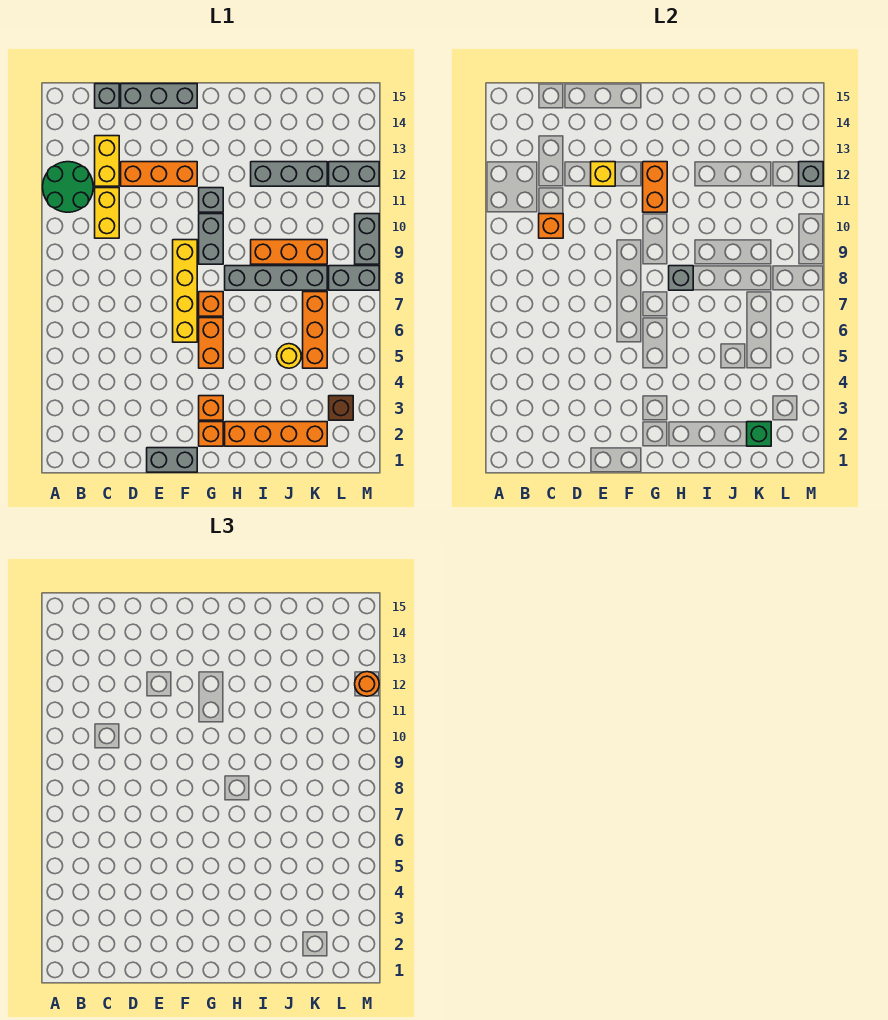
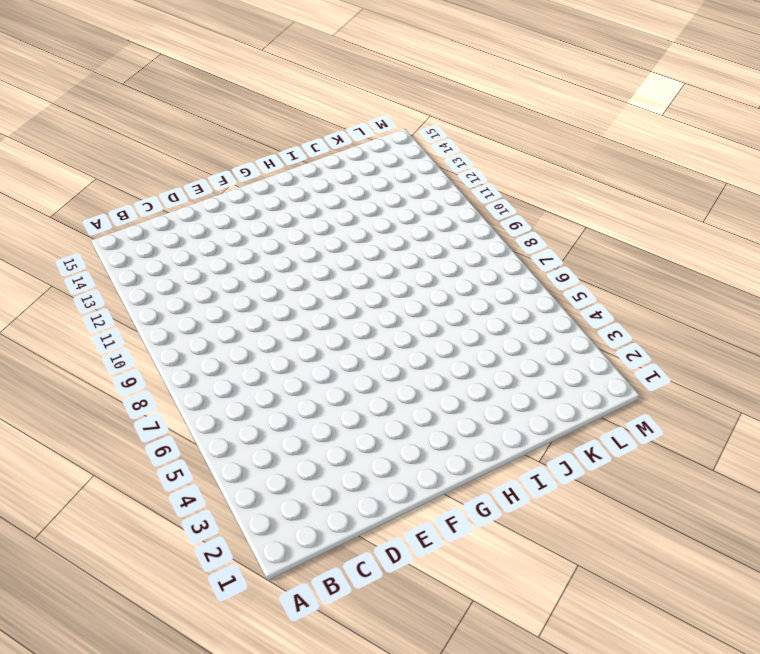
none -> green 2x2 round brick [43,162,93,212]
none -> yellow 1x2 brick [95,188,119,238]
none -> yellow 1x2 brick [95,136,119,186]
none -> grey 1x1 brick [95,84,119,108]

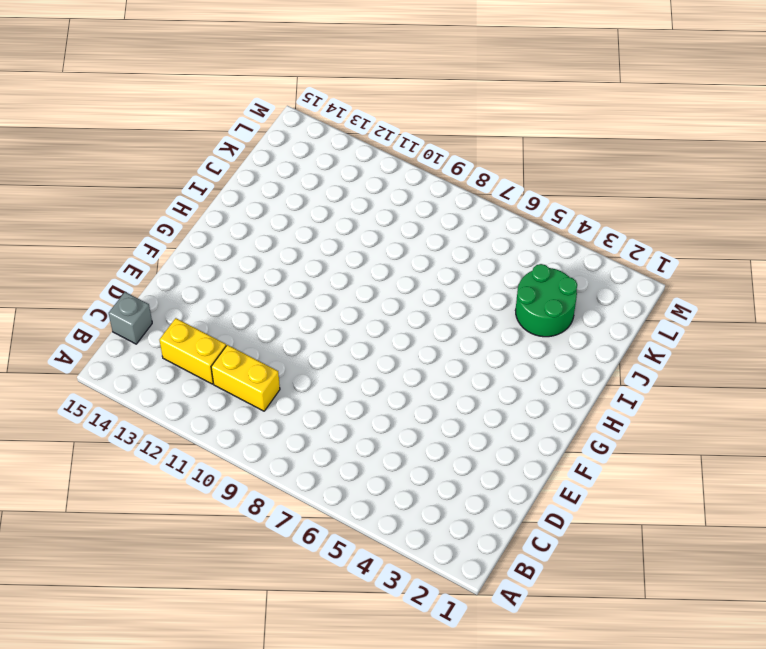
green 2x2 round brick [515,264,577,337] -> green 2x2 round brick moved to [43,162,93,212]
none -> orange 1x3 brick [121,162,197,186]
none -> grey 1x3 brick [121,84,197,108]
none -> grey 1x2 brick [147,448,197,472]
none -> yellow 1x4 brick [173,240,197,342]

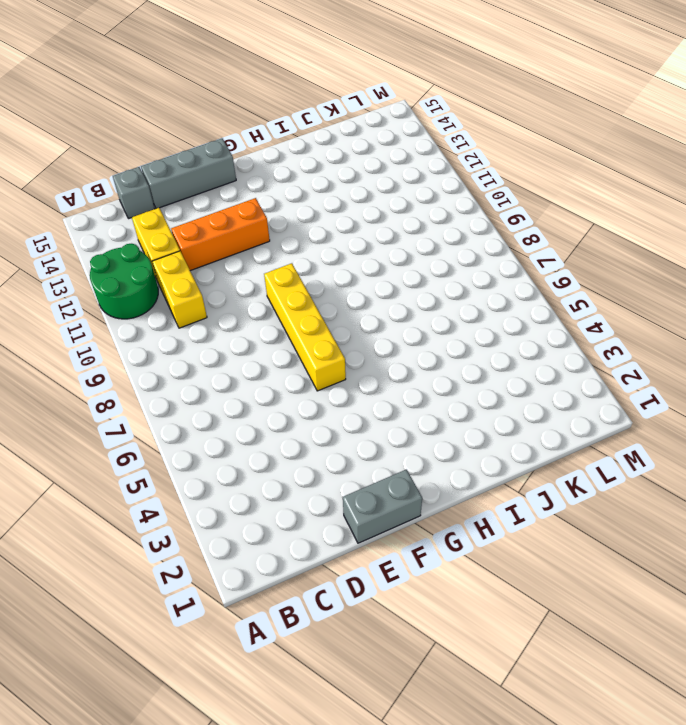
none -> orange 1x1 brick [199,422,223,446]
none -> orange 1x1 brick [199,396,223,420]
none -> orange 1x2 brick [199,318,223,368]
none -> orange 1x1 brick [199,292,223,316]

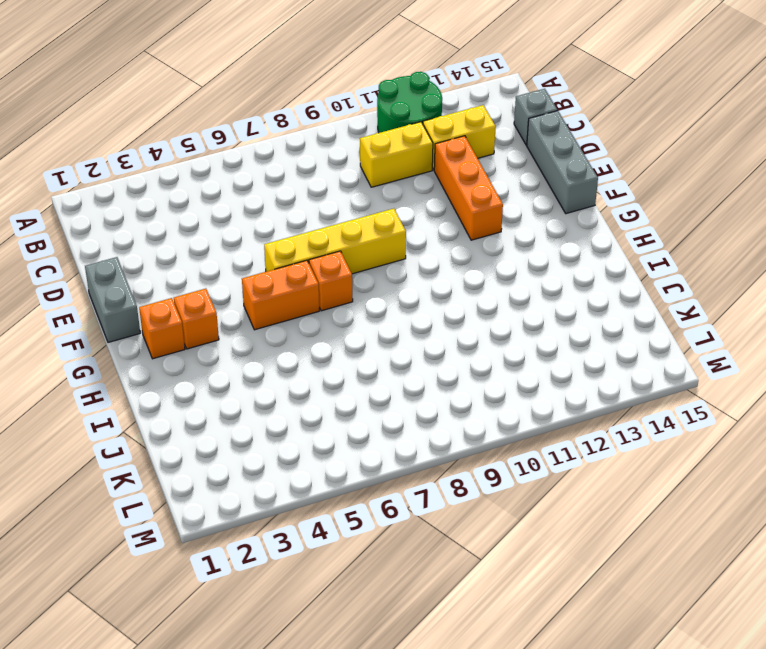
none -> grey 1x2 brick [199,214,223,264]
none -> grey 1x1 brick [199,188,223,212]
none -> orange 1x4 brick [225,422,327,446]
none -> grey 1x4 brick [225,266,327,290]

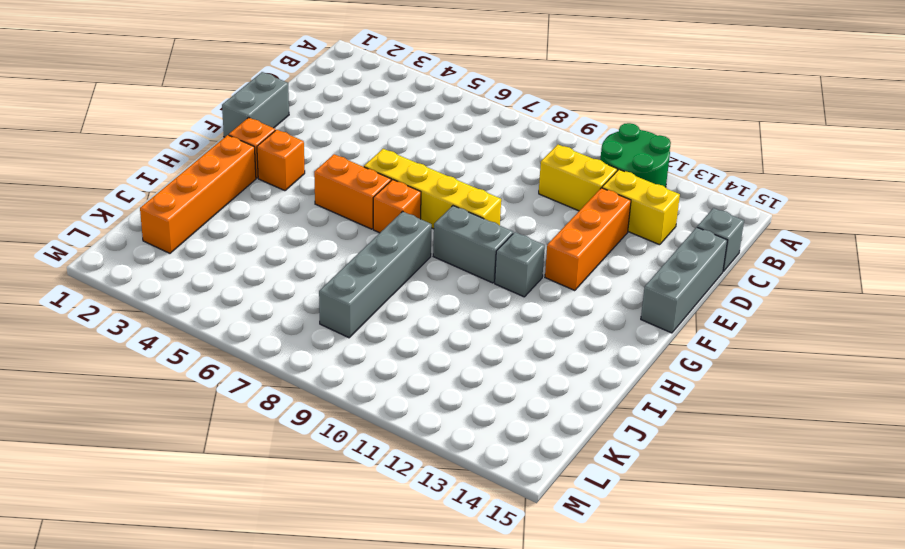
none -> orange 1x3 brick [251,240,327,264]
none -> grey 1x3 brick [251,162,327,186]
none -> yellow 1x1 round brick [277,344,301,368]
none -> orange 1x3 brick [303,292,327,368]

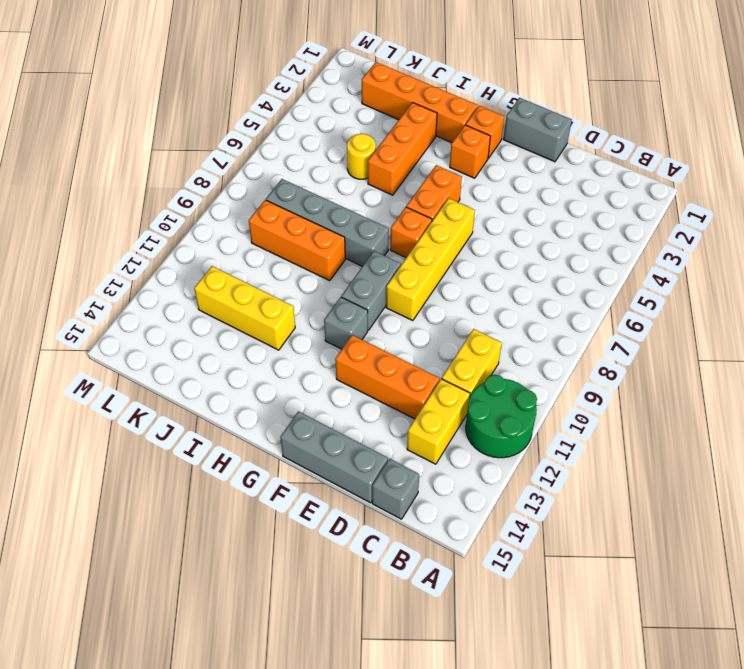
orange 1x3 brick [368,103,437,195] -> orange 1x3 brick moved to [303,292,327,368]
yellow 1x3 brick [194,266,295,350] -> grey 1x3 brick [251,162,327,186]
none -> brown 1x1 brick [329,396,353,420]
none -> grey 1x2 brick [329,266,379,290]
none -> grey 1x2 brick [329,162,379,186]
none -> grey 1x2 brick [355,214,379,264]

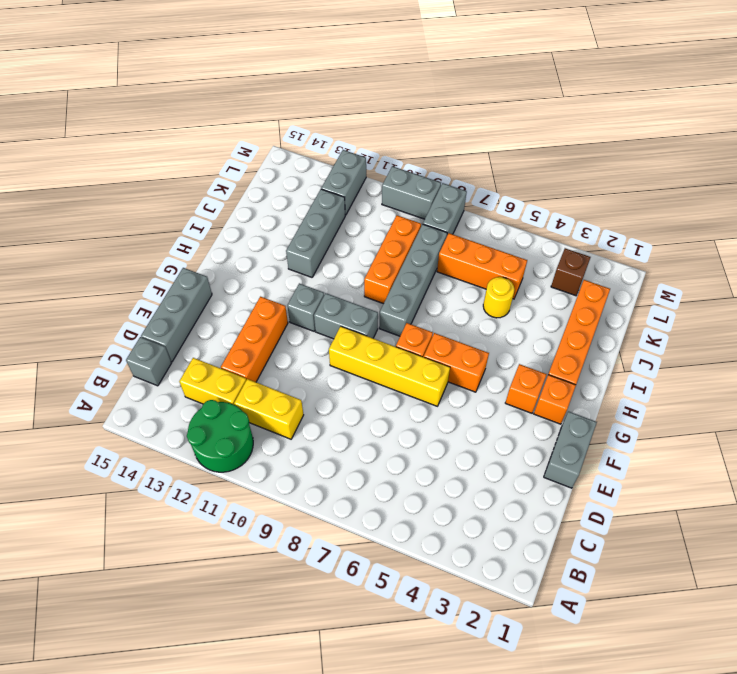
none -> orange 1x1 brick [539,214,563,238]
none -> yellow 1x1 brick [591,162,615,186]
none -> orange 1x2 brick [643,162,667,212]
none -> grey 1x1 brick [669,266,693,290]

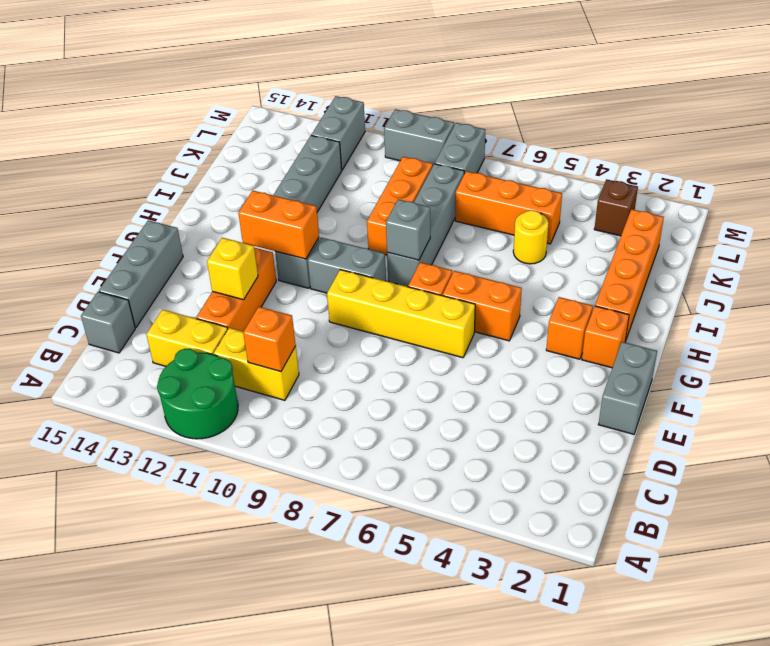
none -> green 1x1 brick [747,422,771,446]
none -> grey 1x1 brick [799,162,823,186]
none -> orange 1x1 round brick [355,672,379,696]

